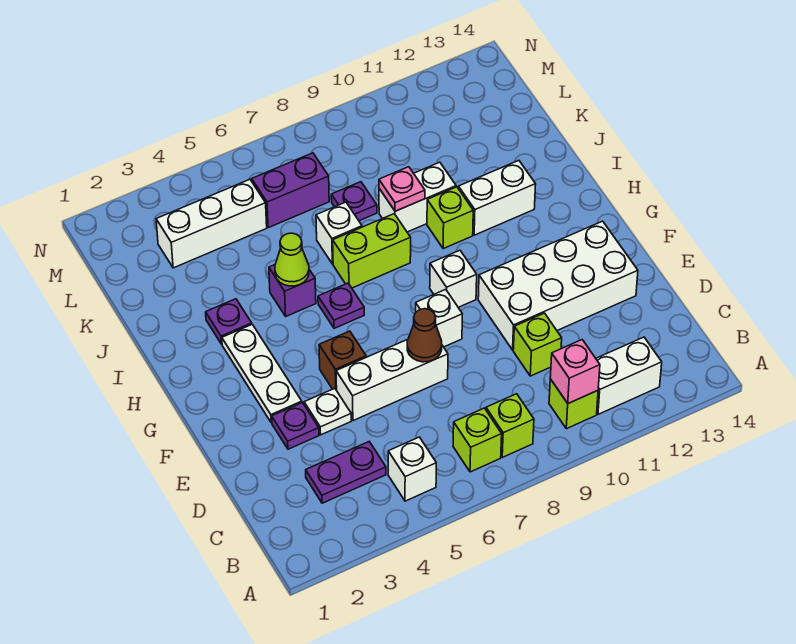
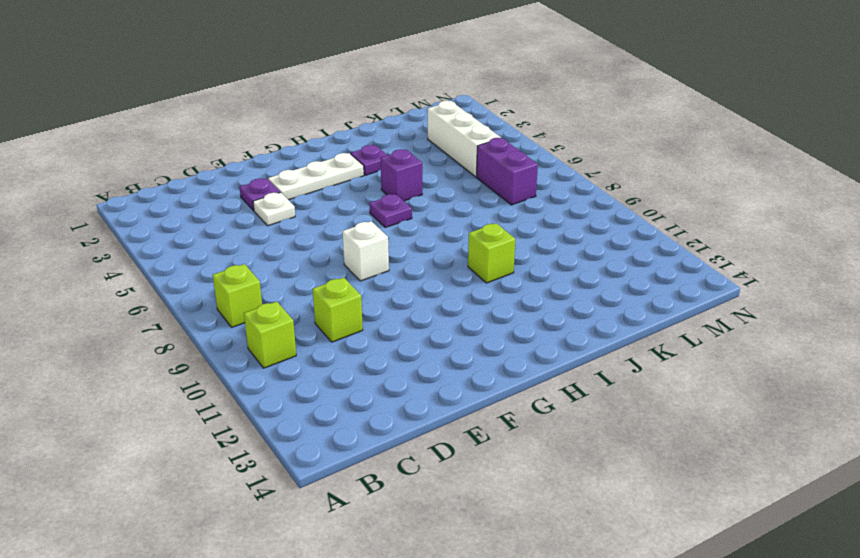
none -> white 1x1 brick [388,437,436,501]
none -> lime 1x1 brick [453,408,502,472]
none -> white 1x2 brick [596,337,662,414]
none -> purple 1x2 plate [306,442,386,503]

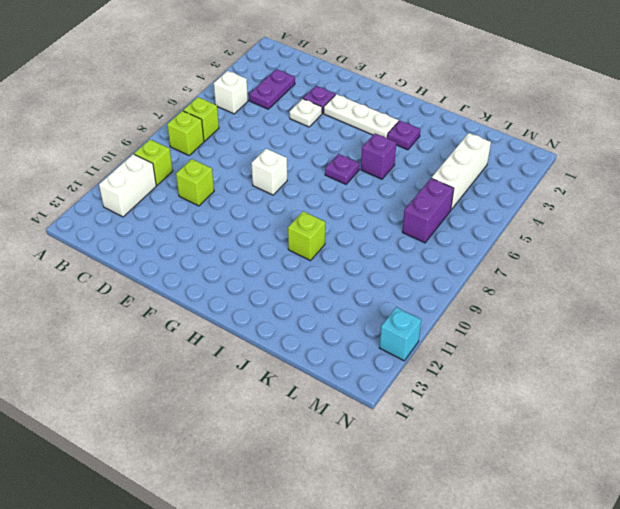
cyan 1x1 brick [380,307,421,361] -> none
none -> white 1x3 brick [336,339,448,421]
none -> white 2x4 brick [478,221,638,350]
none -> brown 1x1 brick [319,331,366,390]
none -> white 1x1 brick [430,250,477,307]

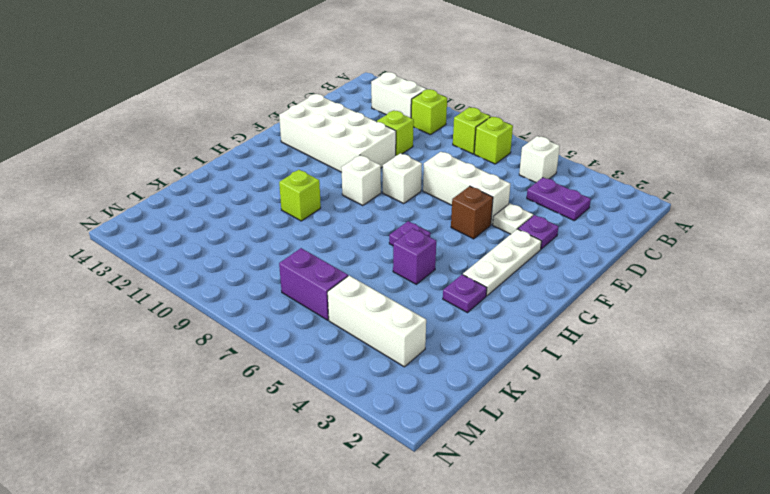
none -> lime 1x2 brick [333,214,411,288]
none -> white 1x2 brick [458,160,536,235]
none -> white 1x1 brick [316,202,362,264]
none -> white 1x2 brick [379,162,456,232]

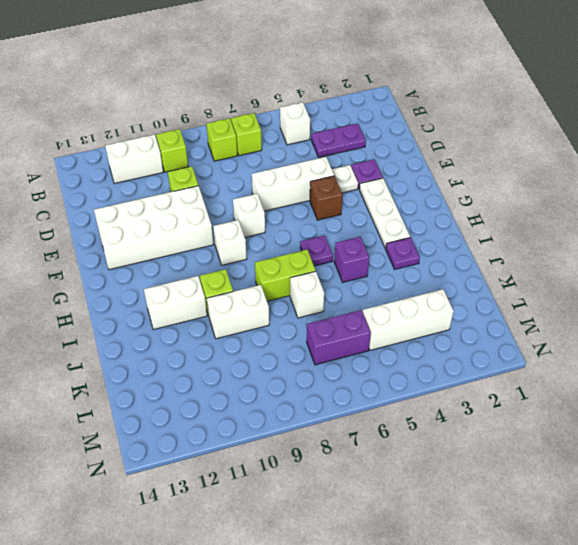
none -> purple 1x1 plate [331,182,377,221]
none -> pink 1x1 brick [550,340,600,403]
none -> brown 1x1 cone [407,309,442,362]
none -> lime 1x1 cone [275,233,309,286]

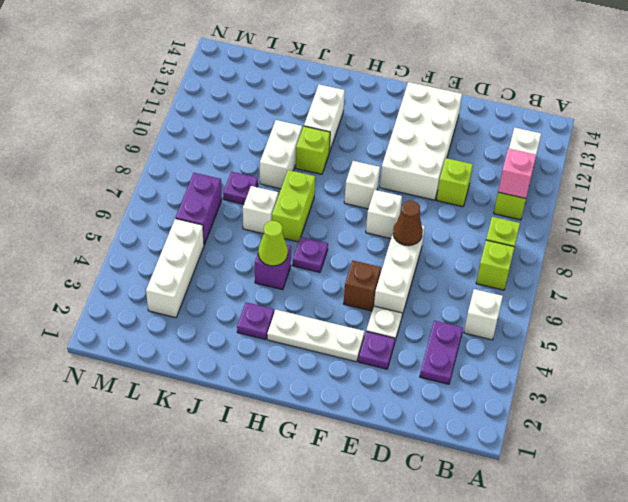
none -> pink 1x1 plate [379,167,425,211]

